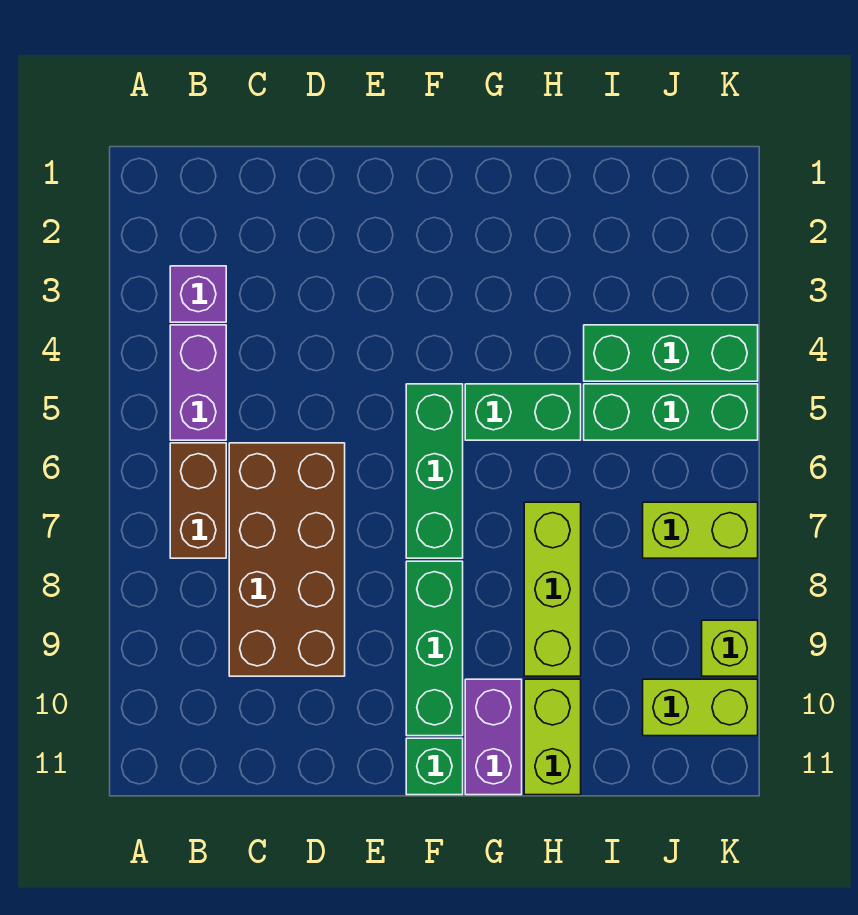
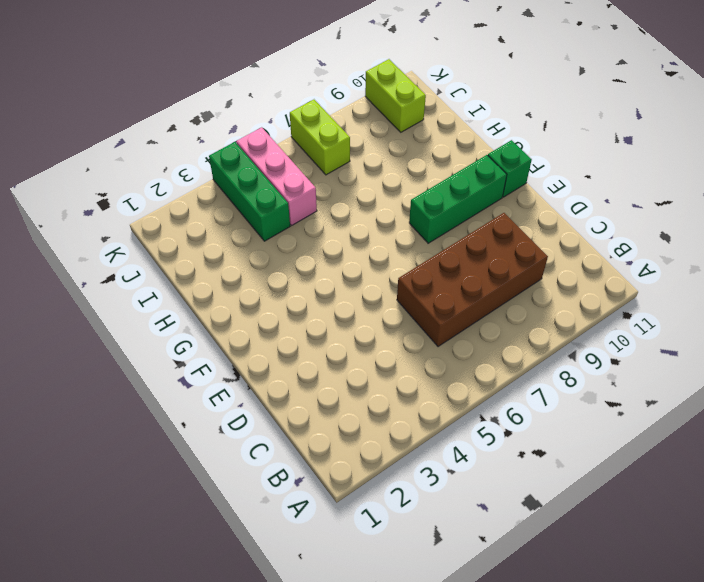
pink 1x3 brick [236,127,317,225] -> green 1x3 brick [584,384,758,440]
none -> purple 1x1 brick [170,266,226,322]
none -> purple 1x2 brick [170,325,226,440]
none -> brown 1x2 brick [170,443,226,558]

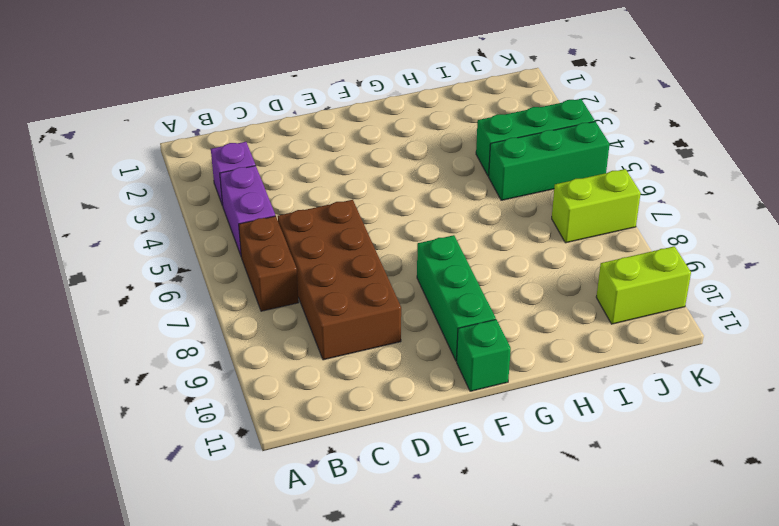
none -> green 1x3 brick [406,384,463,558]
none -> green 1x2 brick [465,384,581,440]
none -> purple 1x2 brick [465,679,522,795]

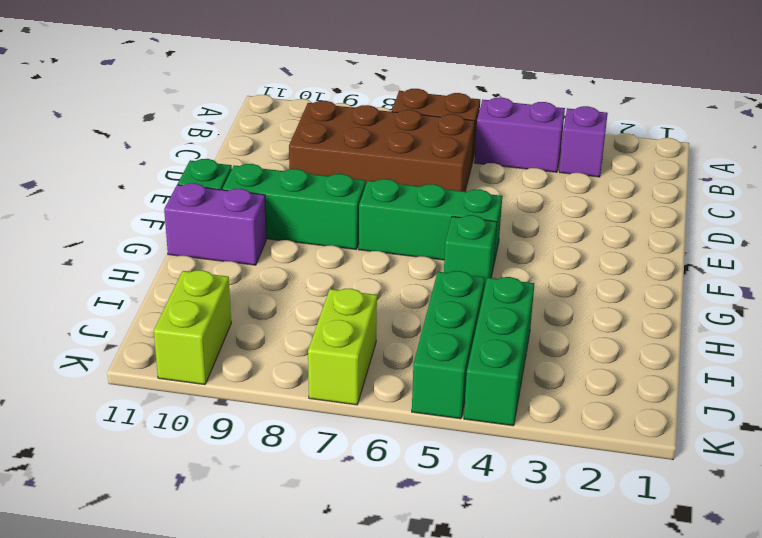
green 1x1 brick [444,215,497,289] -> green 1x2 brick [465,384,581,440]
none -> lime 1x3 brick [524,502,581,676]
none -> lime 1x2 brick [524,679,581,795]
none -> lime 1x1 brick [702,620,758,676]

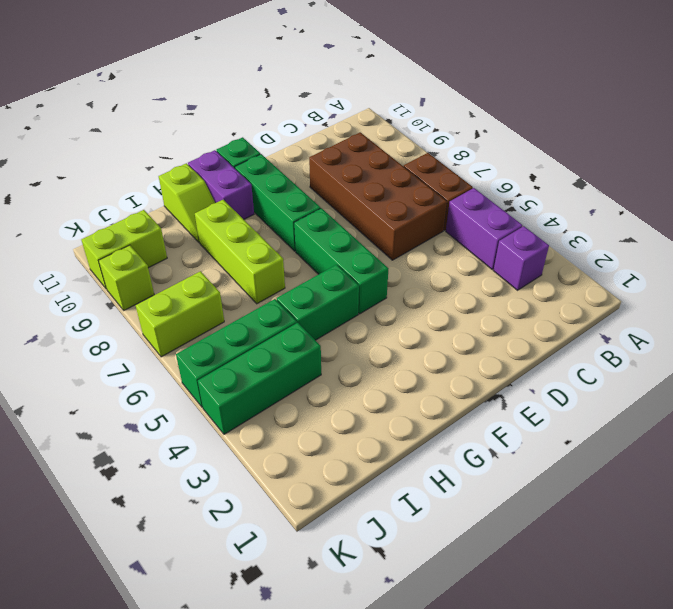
lime 1x2 slope [159,163,215,242] -> lime 1x2 brick [524,679,581,795]

